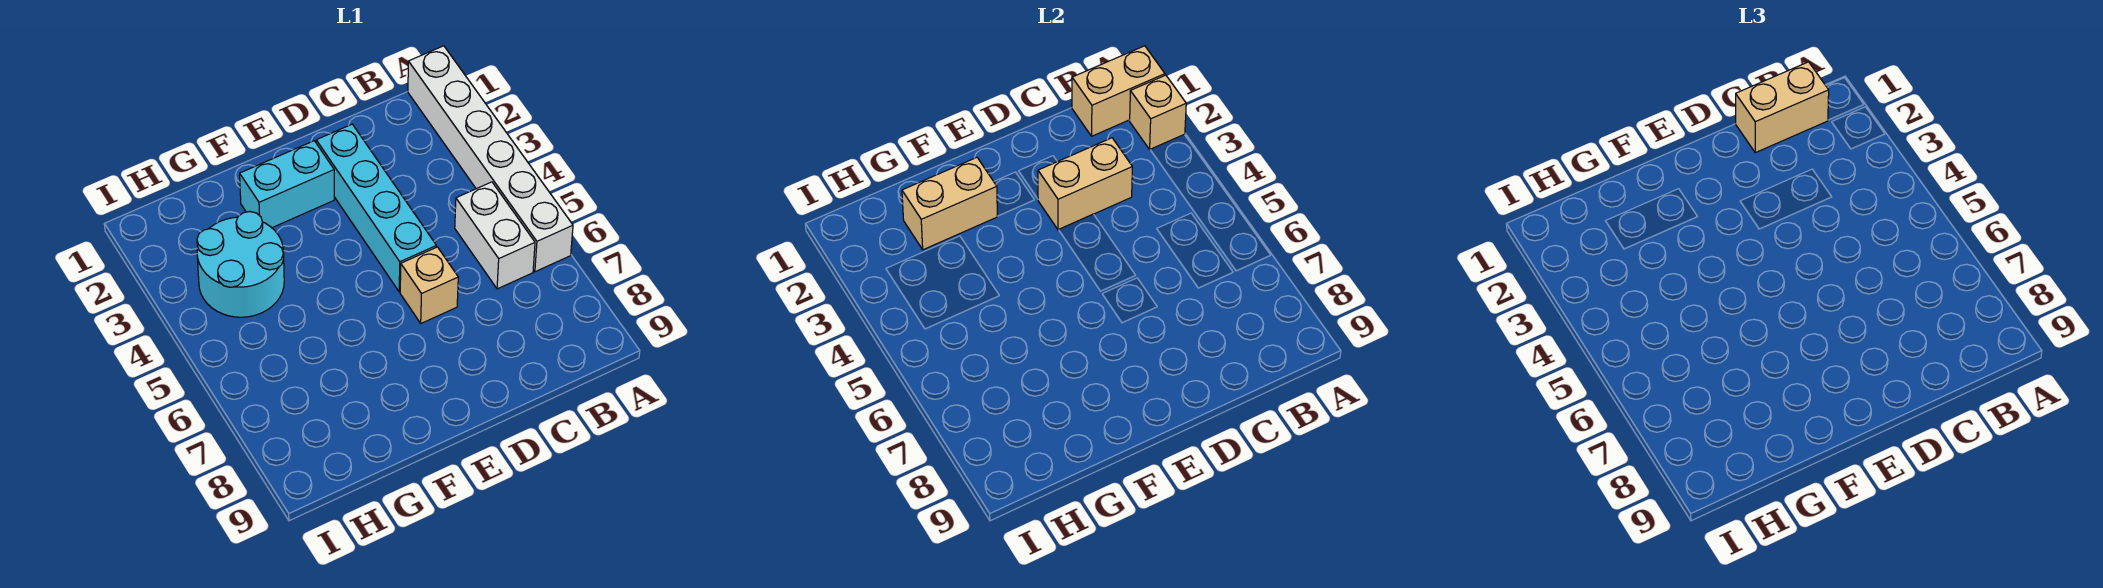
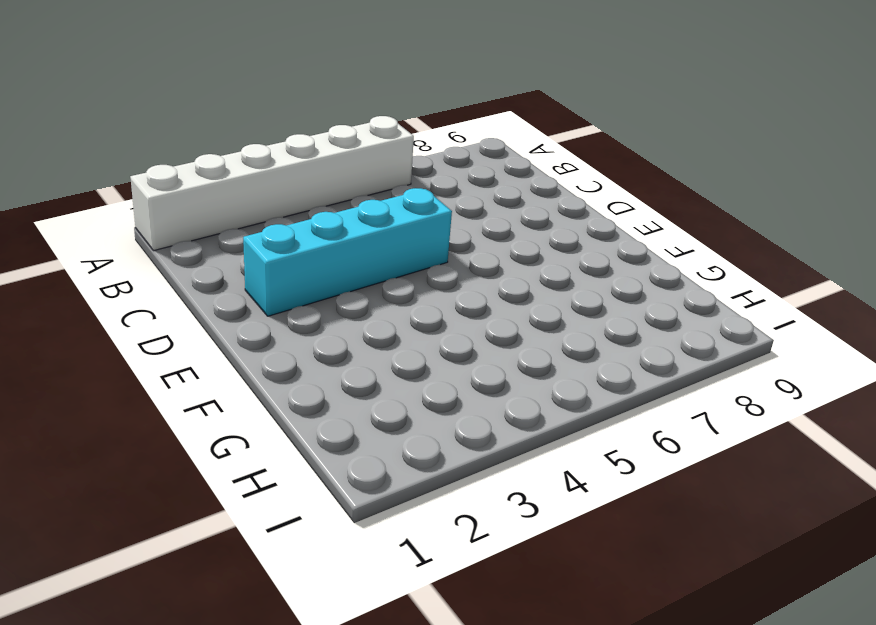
none -> white 1x2 brick [455,182,535,289]
none -> tan 1x1 brick [400,247,458,323]

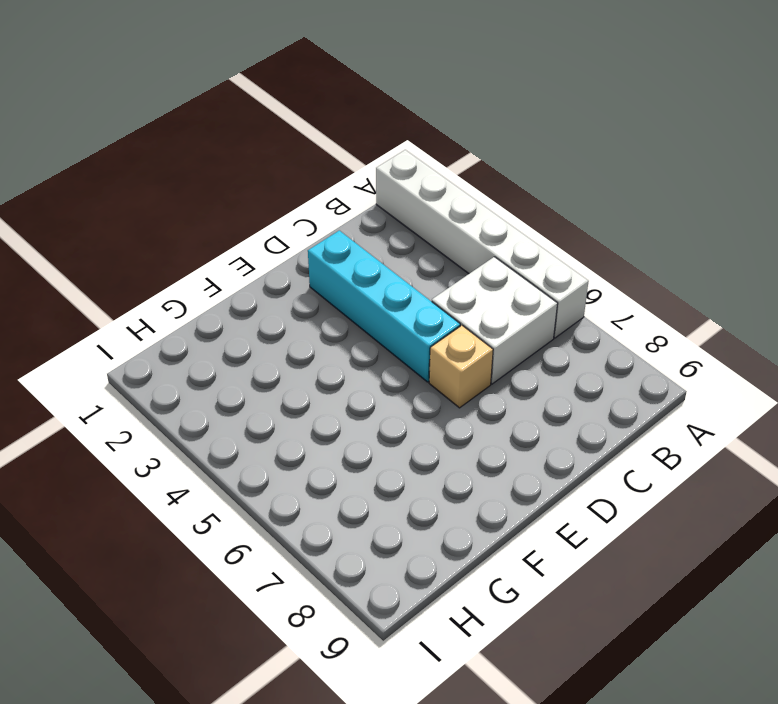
white 2x2 brick [432,257,558,384] -> white 1x2 brick [455,182,535,289]
none -> cyan 1x2 brick [240,141,334,228]
none -> cyan 2x2 round brick [197,212,284,317]

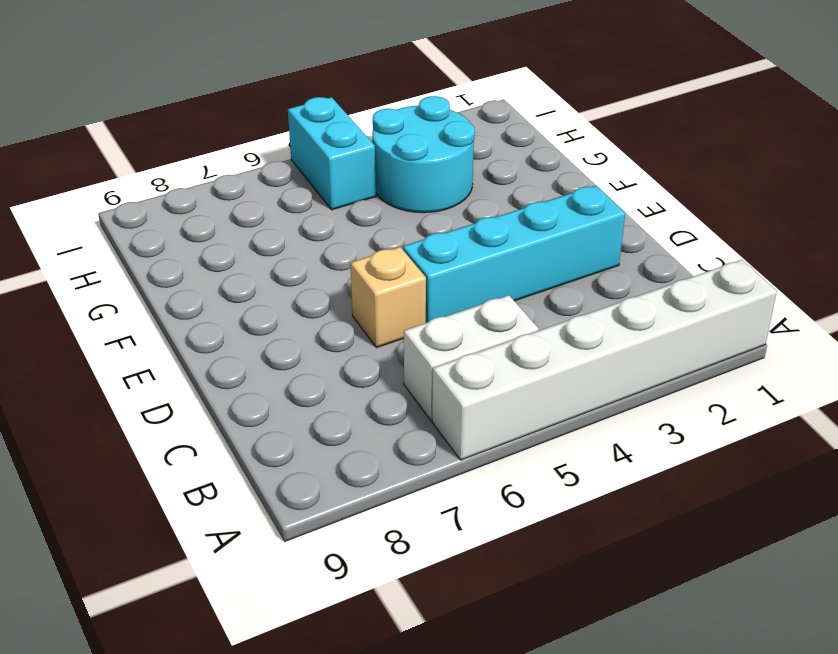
cyan 1x2 brick [288,97,376,210] -> cyan 1x2 brick moved to [240,141,334,228]
none -> tan 1x2 brick [1072,46,1165,136]
none -> tan 1x1 brick [1130,75,1186,149]

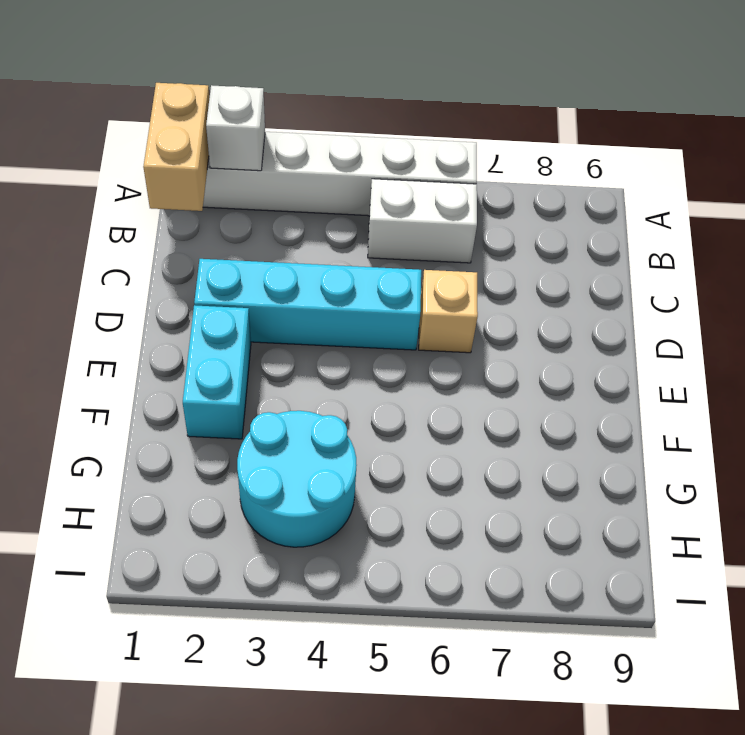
white 1x1 brick [206,85,265,171] -> tan 1x1 brick [1130,75,1186,149]
none -> tan 1x2 brick [1038,138,1132,230]
none -> tan 1x2 brick [902,158,997,250]

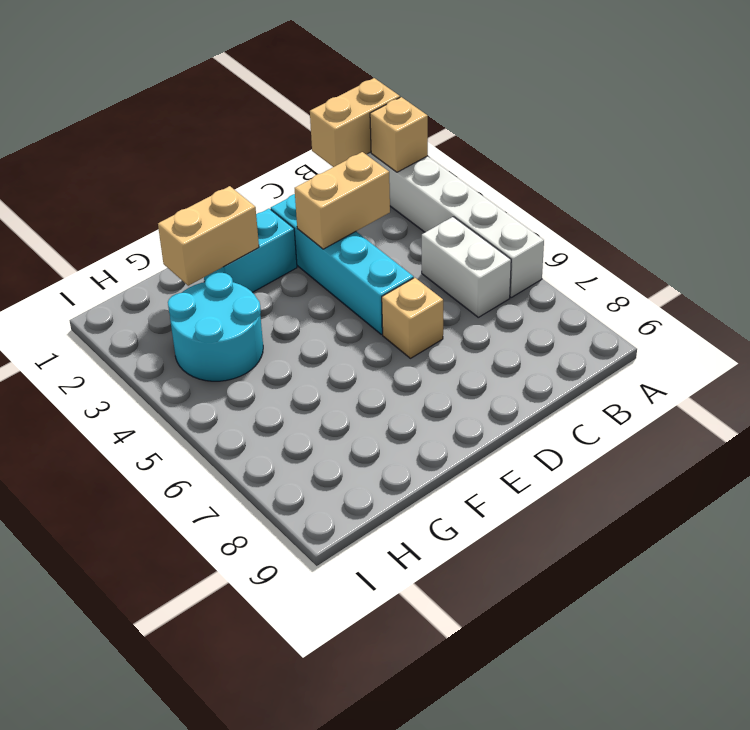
none -> tan 1x2 brick [1736,62,1829,153]

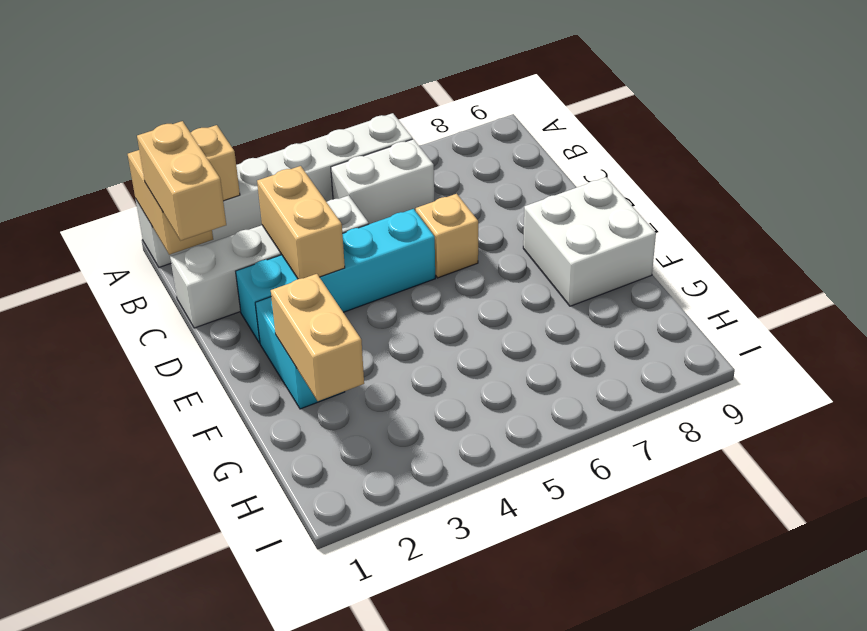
white 1x4 brick [170,195,369,328] -> none
white 2x2 brick [523,177,656,306] -> none
none -> cyan 2x2 round brick [197,212,284,317]

